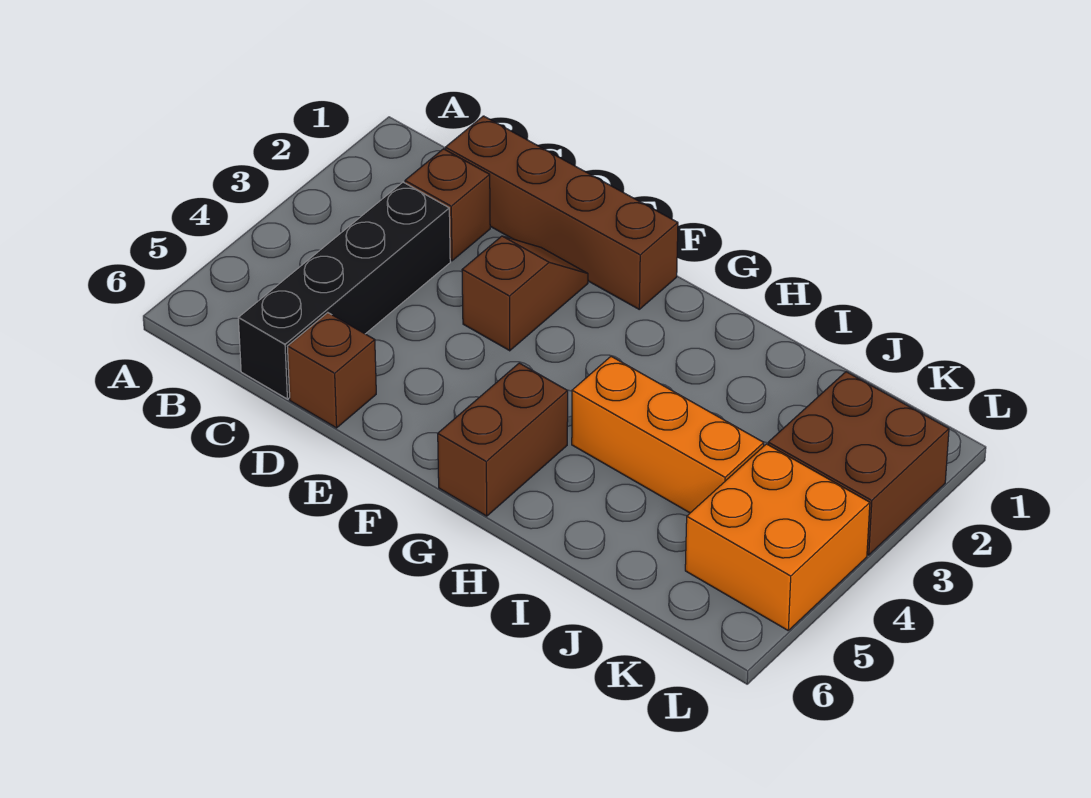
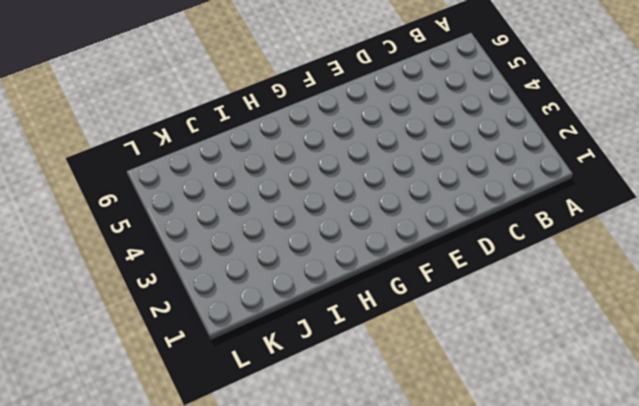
none -> brown 1x4 brick [445,116,678,309]
none -> brown 1x1 brick [405,149,490,261]

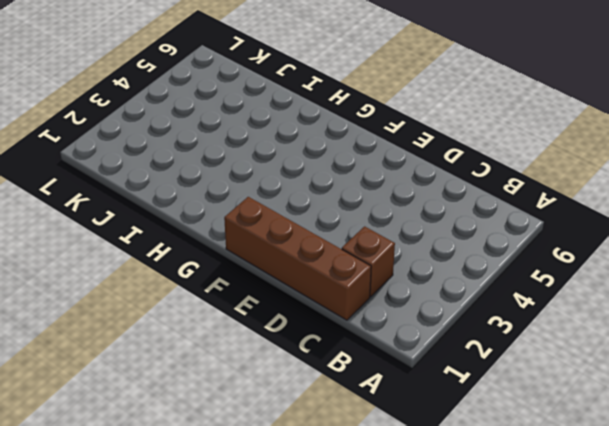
none -> black 1x4 brick [238,182,450,399]
none -> brown 1x1 brick [287,313,376,428]

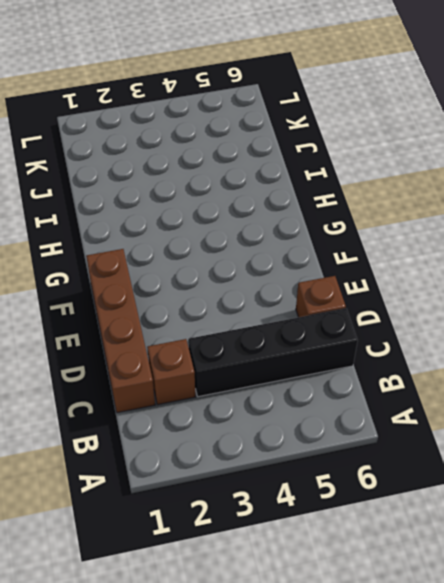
none -> brown 1x2 slope [462,236,588,351]
none -> brown 1x2 brick [438,363,568,516]

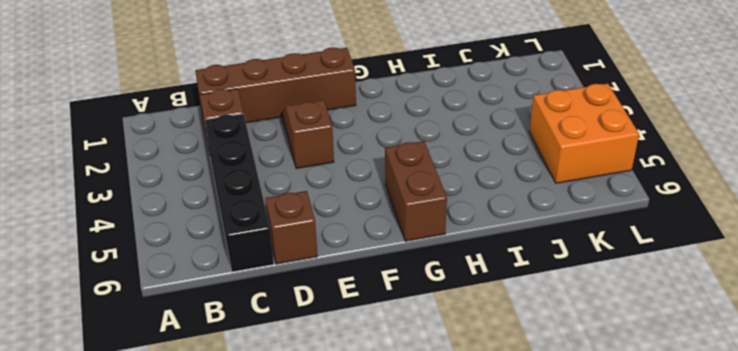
none -> orange 1x3 brick [572,356,764,513]
none -> brown 2x2 brick [768,372,949,555]

